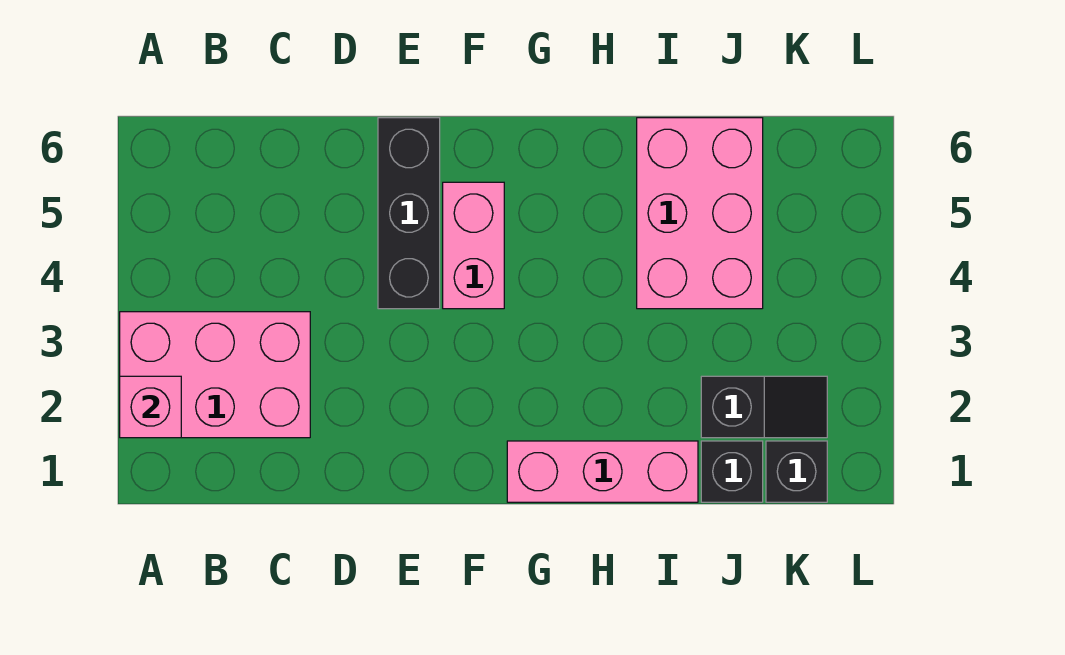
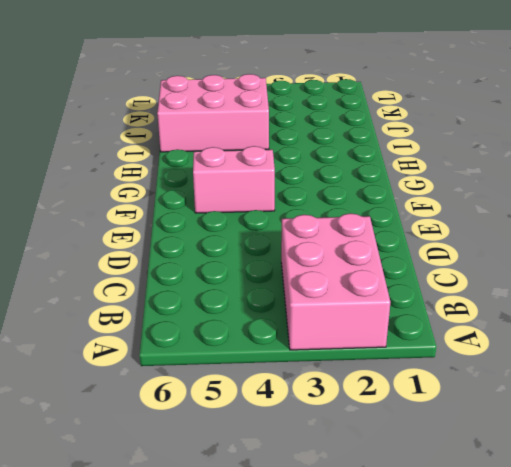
none -> black 1x3 brick [378,118,440,309]
none -> pink 1x3 brick [507,441,698,502]

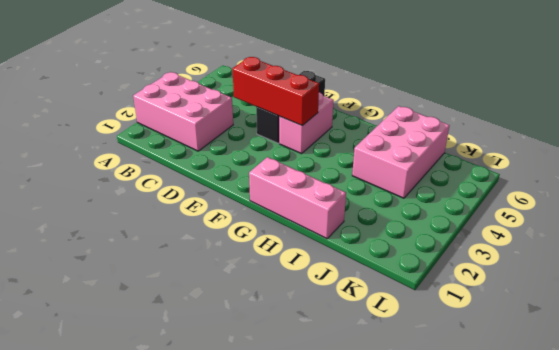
red 1x3 brick [232,57,319,126] -> none
none -> black 1x1 brick [701,441,763,502]
none -> black 1x2 slope [701,376,827,438]

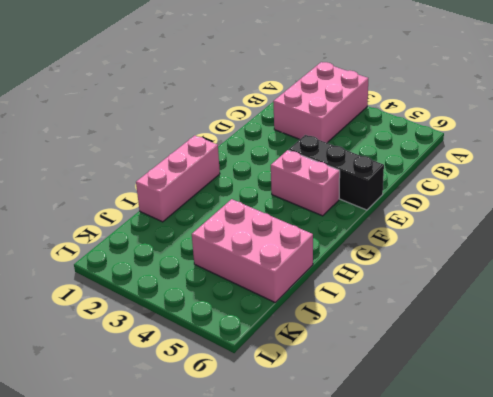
none -> black 1x1 brick [701,441,763,502]
none -> black 1x2 slope [701,376,827,438]

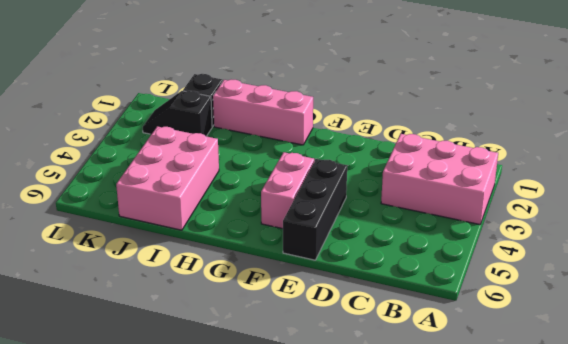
none -> black 1x1 brick [766,441,827,502]
none -> pink 1x1 brick [120,376,181,438]

